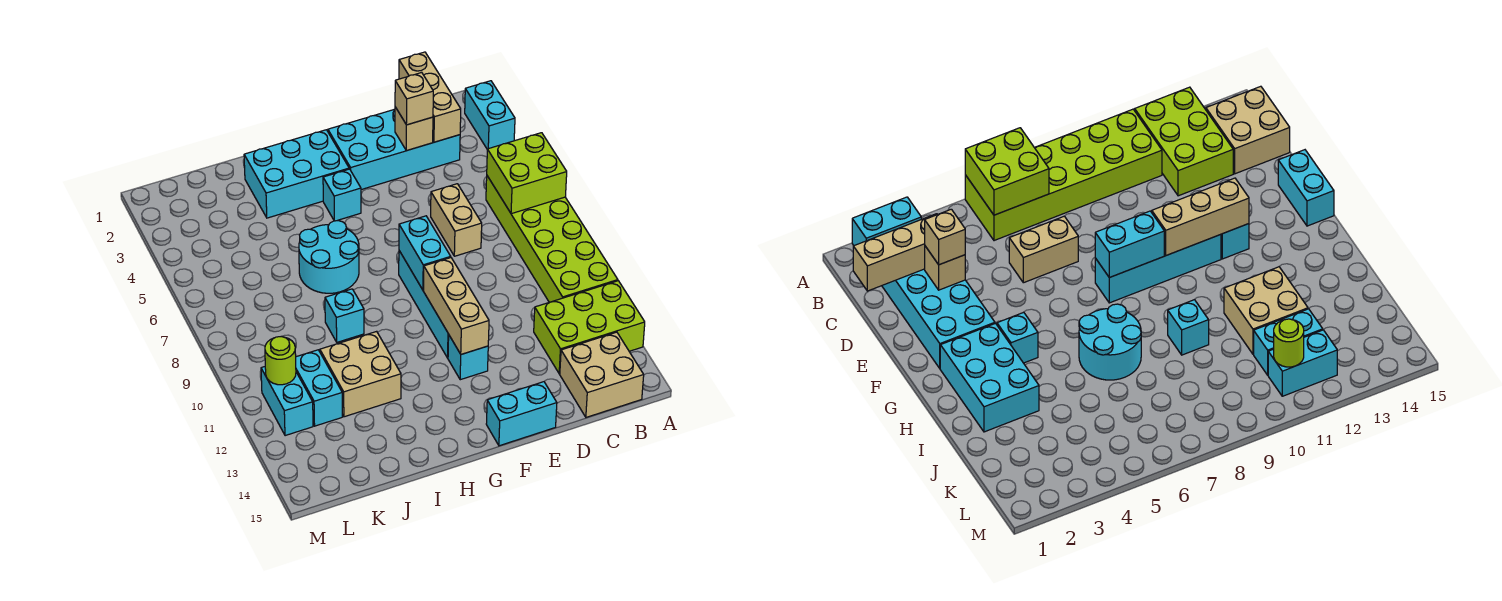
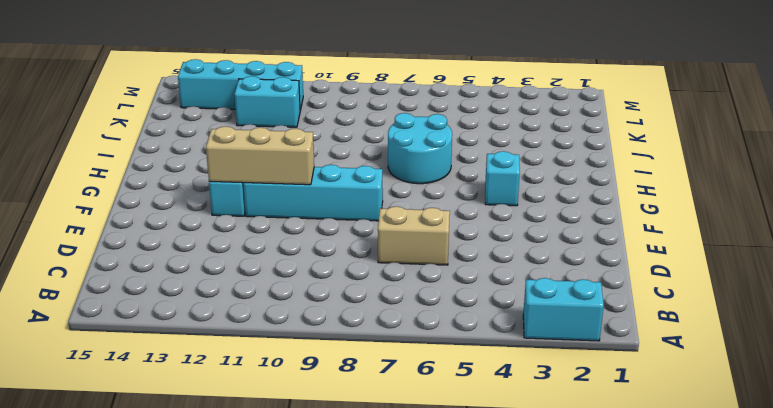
cyan 1x4 brick [178,59,303,110] -> cyan 1x2 brick [261,367,313,436]
none -> lime 2x6 brick [486,176,618,302]
none -> lime 2x3 brick [534,281,645,374]
none -> tan 2x2 brick [560,332,644,417]

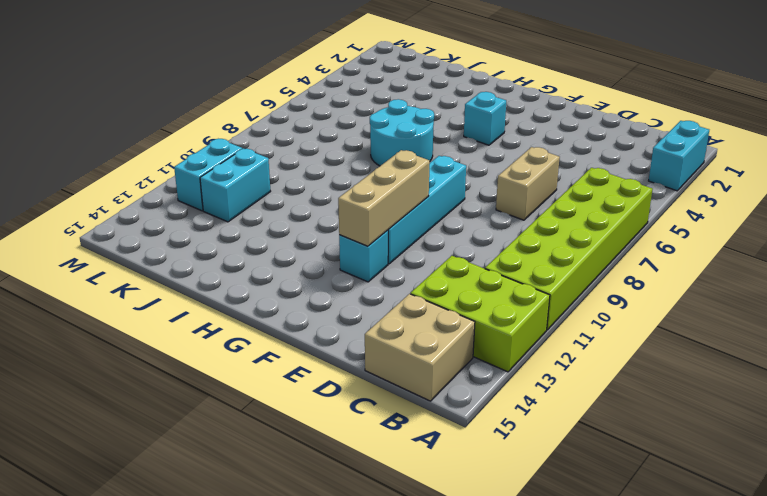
none -> cyan 2x4 brick [328,109,460,190]
none -> cyan 1x2 brick [486,382,557,446]
none -> cyan 2x3 brick [244,130,349,218]

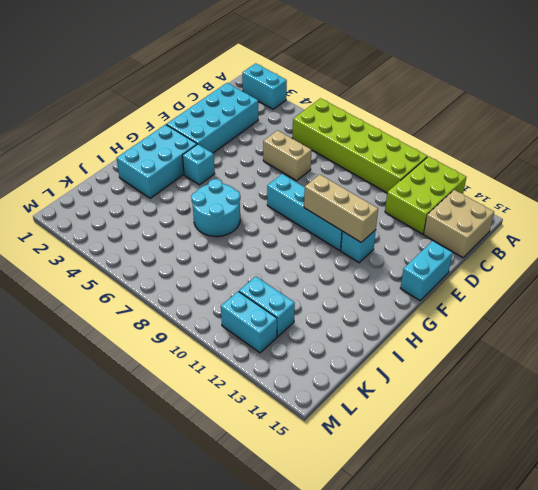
none -> cyan 1x1 brick [325,289,364,342]
none -> tan 2x2 brick [320,331,401,417]
none -> lime 2x2 brick [487,133,567,214]

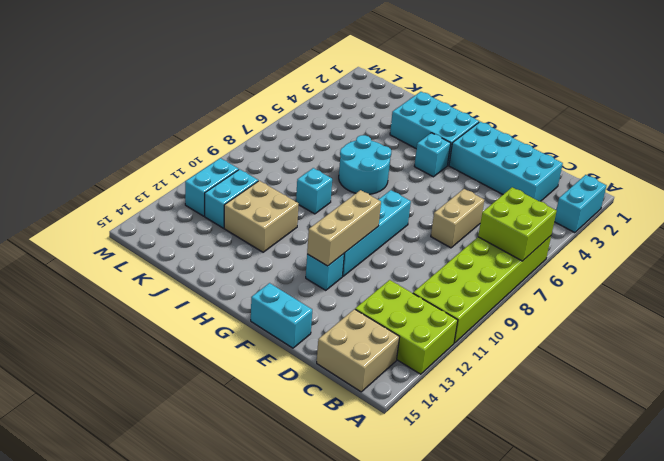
none -> tan 1x3 brick [399,52,461,142]
none -> tan 1x1 brick [395,107,433,150]
none -> cyan 1x2 brick [399,216,451,290]

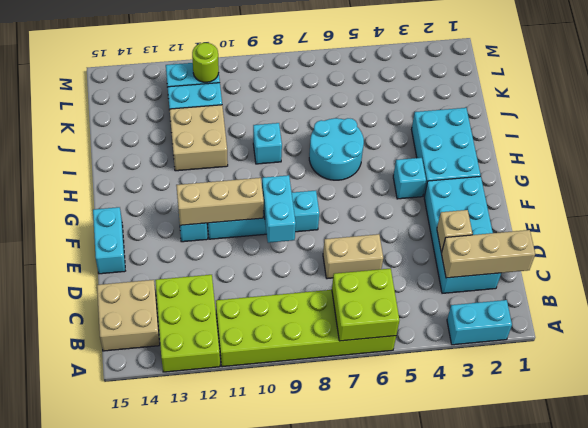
cyan 1x2 brick [262,175,296,243] -> cyan 1x2 brick turned to [399,216,451,290]
none -> tan 1x1 brick [395,73,433,125]

